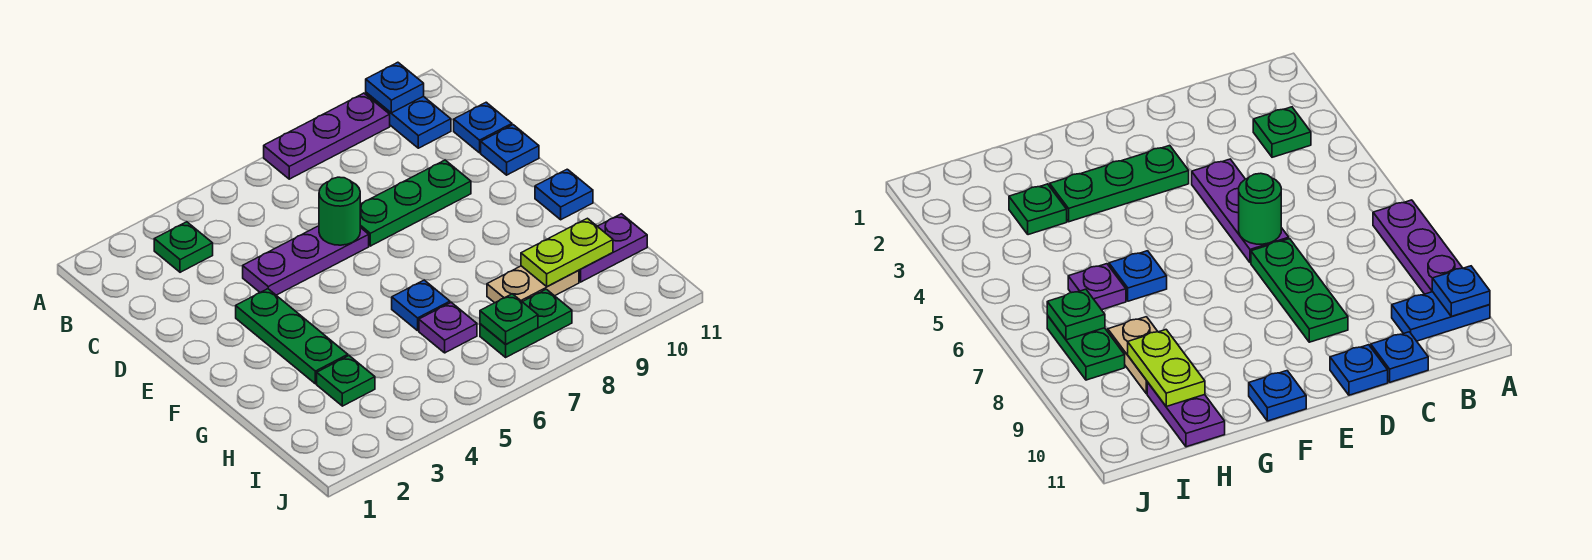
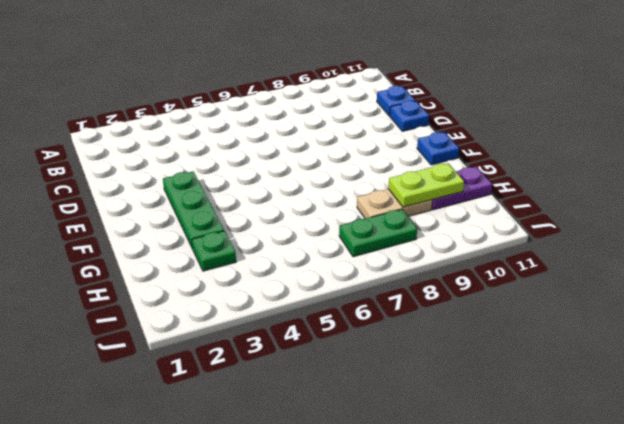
none -> purple 1x3 plate [264,93,390,179]
none -> blue 1x2 plate [366,93,451,148]
none -> green 1x1 plate [154,222,213,272]

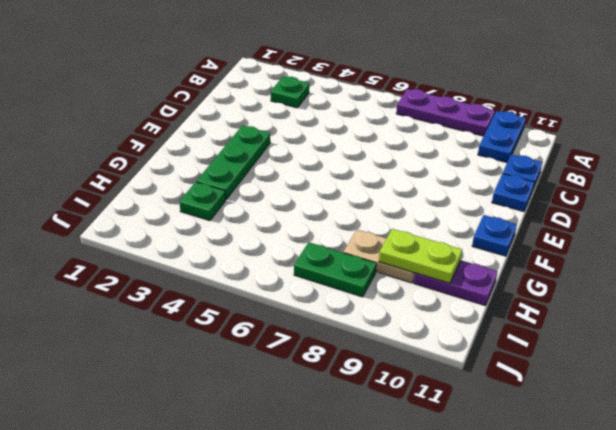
none -> purple 1x3 plate [243,226,369,295]
none -> green 1x3 plate [360,160,471,246]
none -> blue 1x1 plate [392,280,450,331]

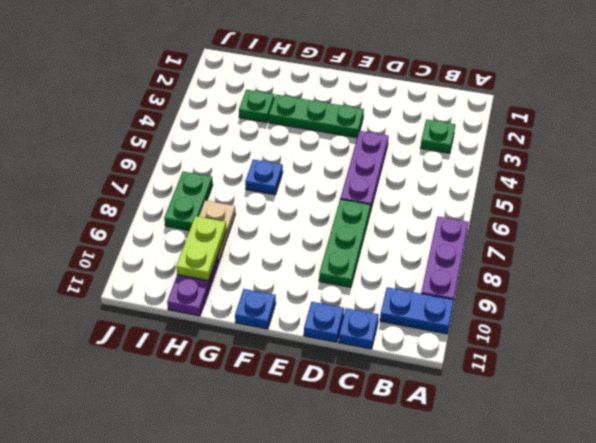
none -> purple 1x1 plate [419,302,477,353]
none -> blue 1x1 plate [366,62,424,113]
none -> green 1x1 round brick [319,177,360,245]

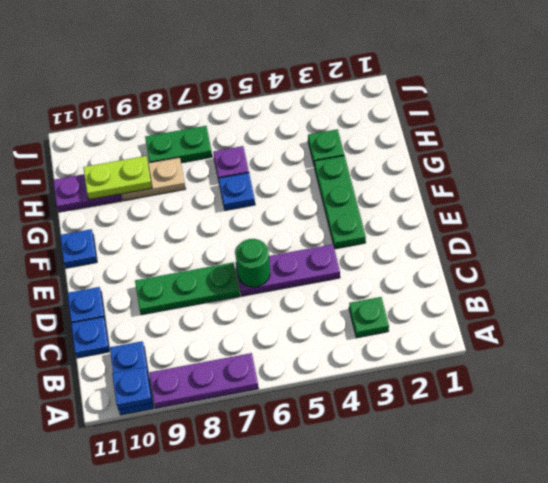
none -> green 1x1 plate [480,294,538,344]

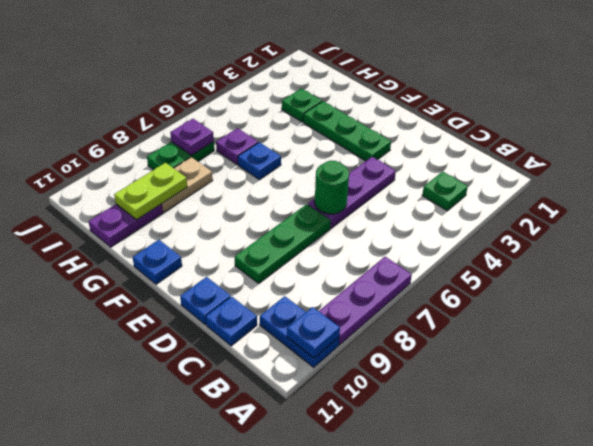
purple 1x1 plate [170,119,214,155] -> green 1x1 plate [480,294,538,344]

